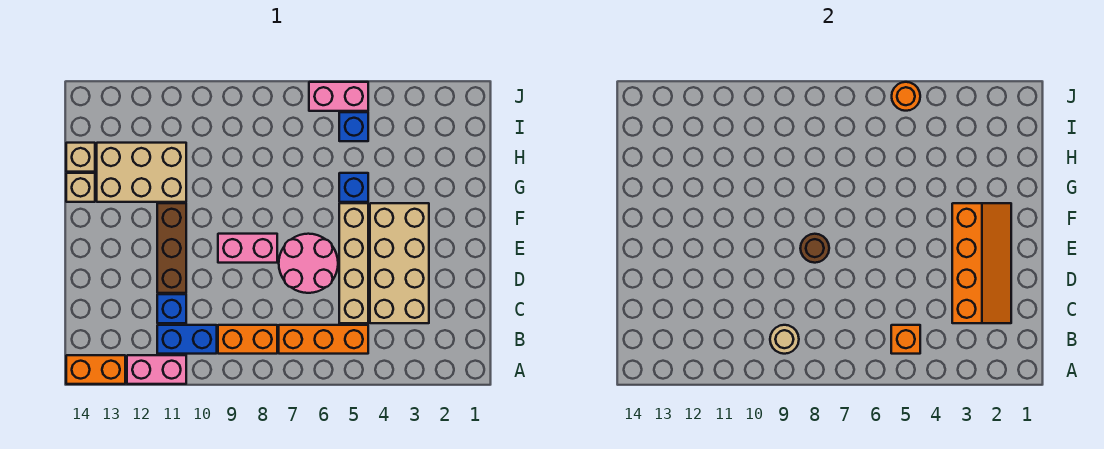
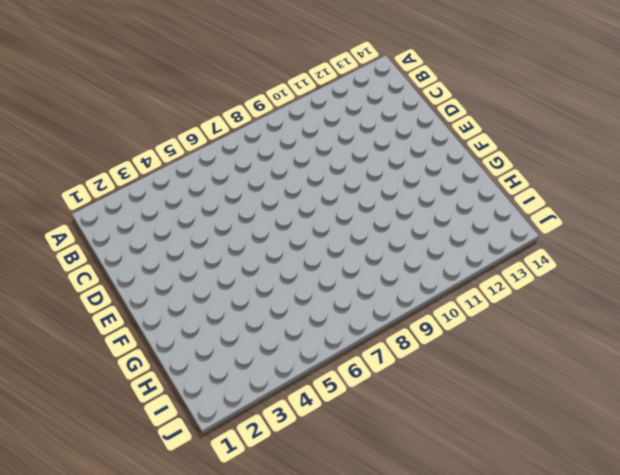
none -> pink 1x2 brick [127,355,186,384]
none -> orange 1x2 brick [66,355,125,384]
none -> orange 1x3 brick [279,325,368,354]

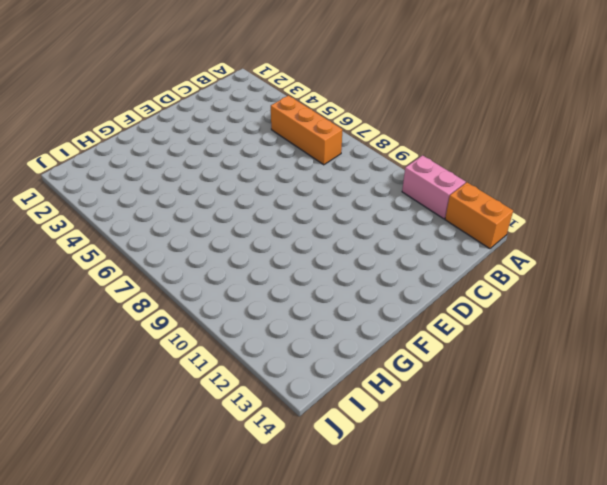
none -> orange 1x2 brick [218,325,277,354]
none -> blue 1x2 brick [157,325,217,354]
none -> tan 2x4 brick [370,203,429,323]

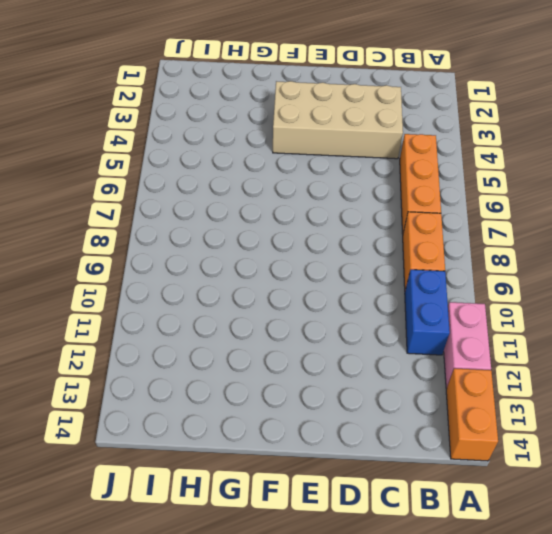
none -> tan 1x4 brick [339,203,368,323]
none -> blue 1x1 brick [157,294,186,323]
none -> pink 2x2 round brick [279,234,338,293]

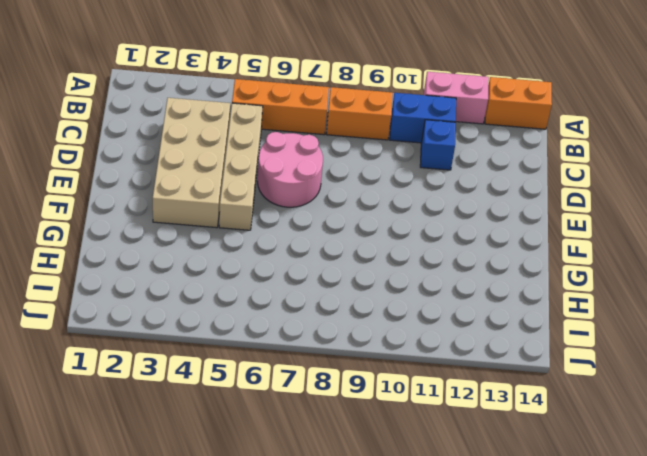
none -> brown 1x3 brick [157,203,186,293]
none -> pink 1x2 brick [218,234,277,263]
none -> blue 1x1 brick [339,173,368,202]

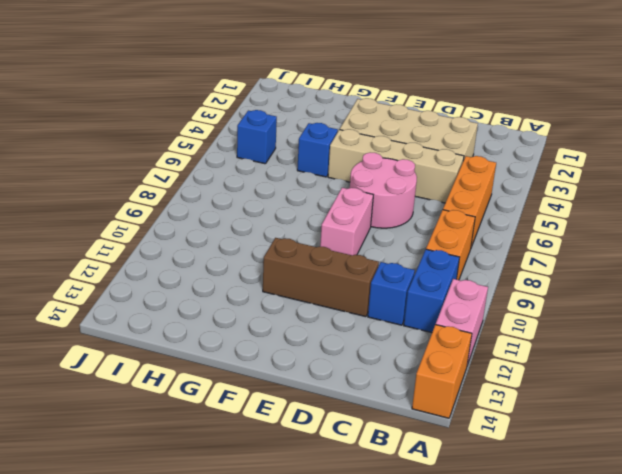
none -> tan 2x3 brick [97,143,186,202]
none -> tan 1x1 brick [66,173,95,202]
none -> tan 1x1 brick [66,143,95,172]

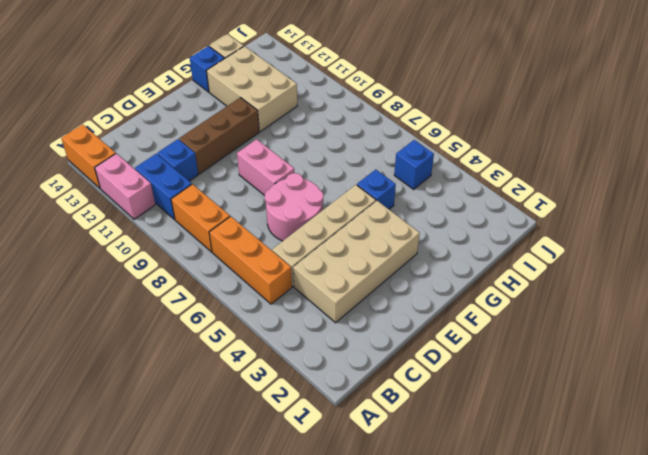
blue 1x1 brick [190,46,224,92] -> tan 1x1 brick [66,173,95,202]
none -> pink 1x2 brick [309,82,368,111]
none -> orange 1x1 brick [891,325,920,354]
none -> tan 1x1 round brick [770,325,799,354]

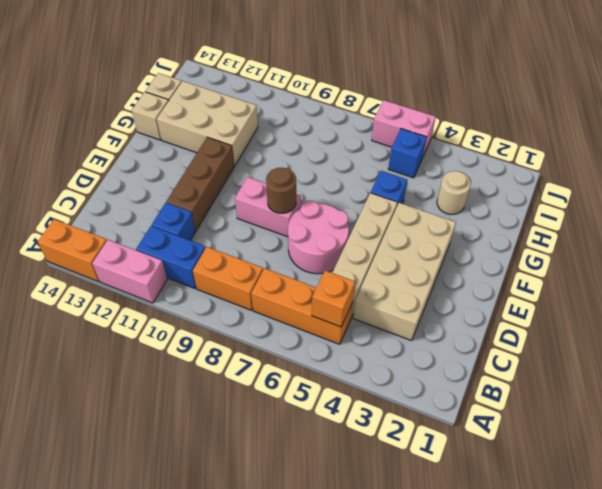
tan 1x1 round brick [437,171,471,214] -> tan 1x1 round brick moved to [770,325,799,354]
none -> orange 2x4 slope [952,203,1011,323]
none -> orange 1x1 round brick [892,82,920,111]

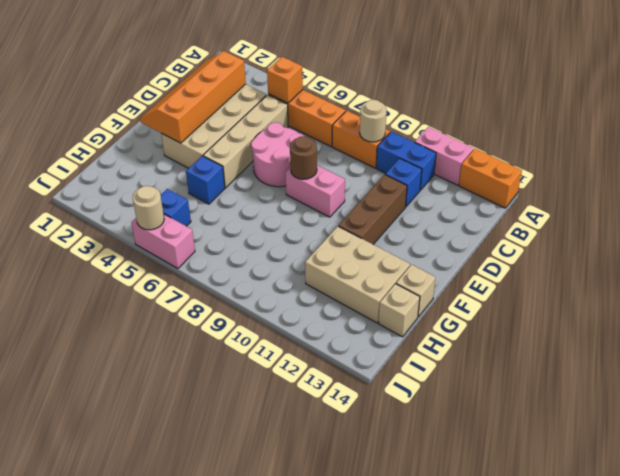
tan 1x1 round brick [133,186,164,230] -> orange 1x1 round brick [892,82,920,111]

